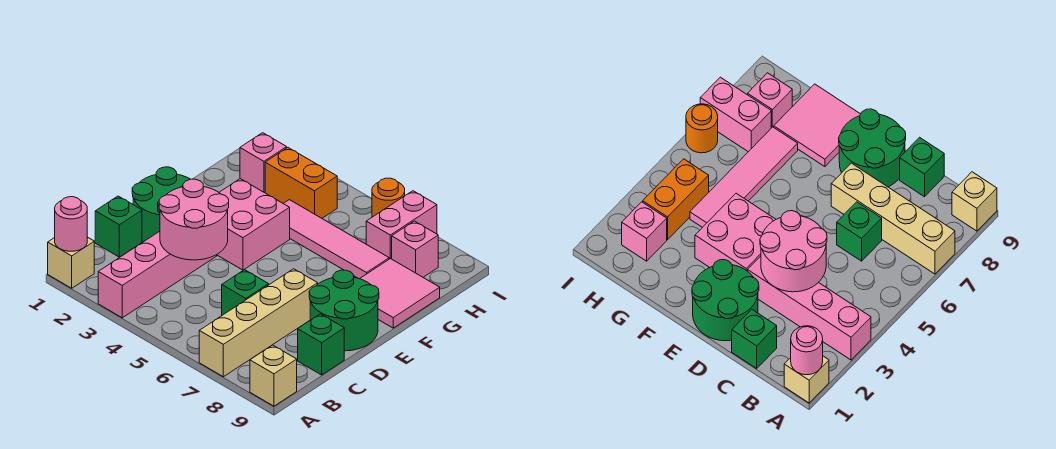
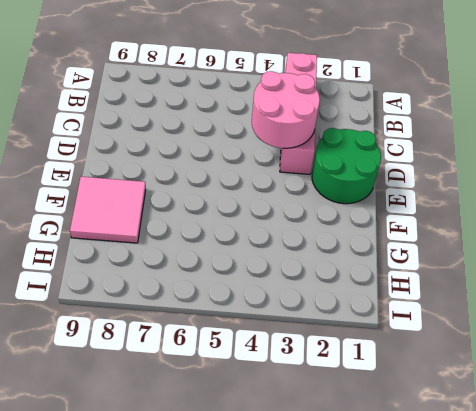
none -> tan 1x1 brick [48,237,94,288]
none -> tan 1x4 brick [199,269,318,377]
none -> tan 1x1 brick [250,345,297,406]

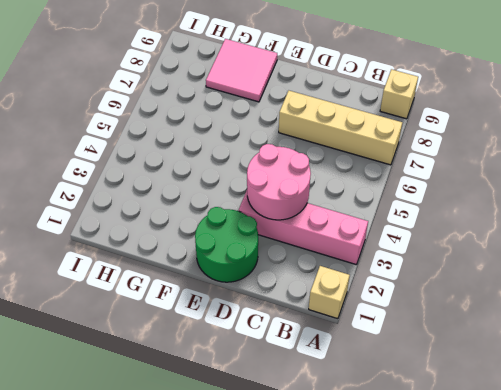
none -> green 1x1 brick [95,196,142,257]
none -> green 1x1 brick [222,270,269,315]
none -> green 1x1 brick [298,314,344,375]

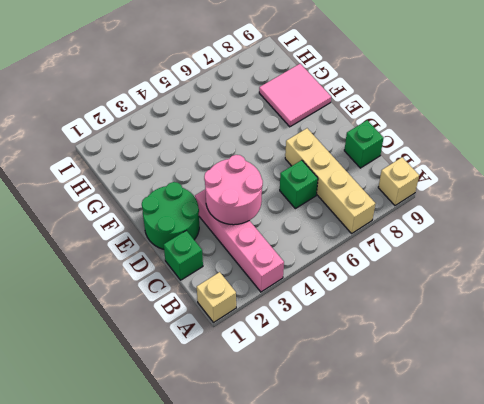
none -> green 2x2 round brick [309,270,379,351]
none -> pink 2x2 brick [217,179,290,270]
none -> pink 1x4 tile [283,200,389,279]

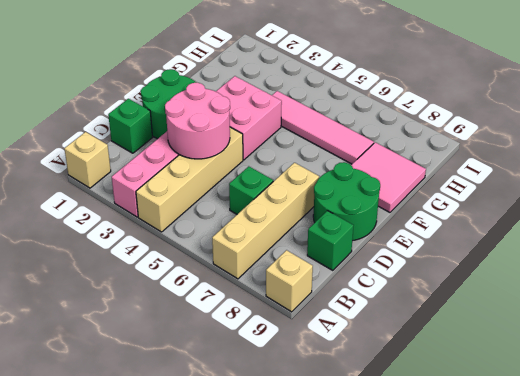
tan 1x4 brick [136,127,243,232] -> none
none -> pink 1x1 brick [240,133,287,193]
none -> orange 1x2 brick [265,148,337,218]
none -> pink 1x2 brick [366,191,437,259]

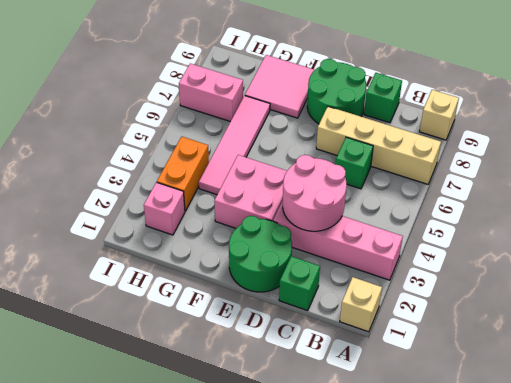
none -> pink 1x1 brick [392,221,438,277]
none -> orange 1x1 round brick [372,178,405,217]
none -> pink 1x1 round brick [55,197,87,251]

